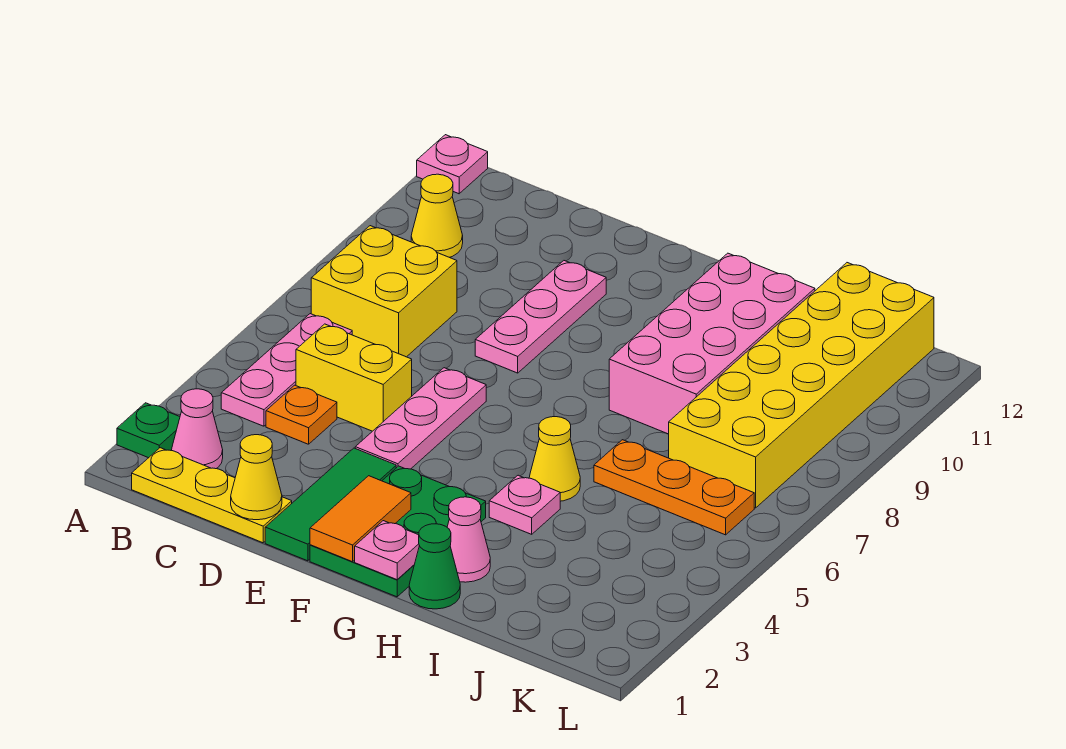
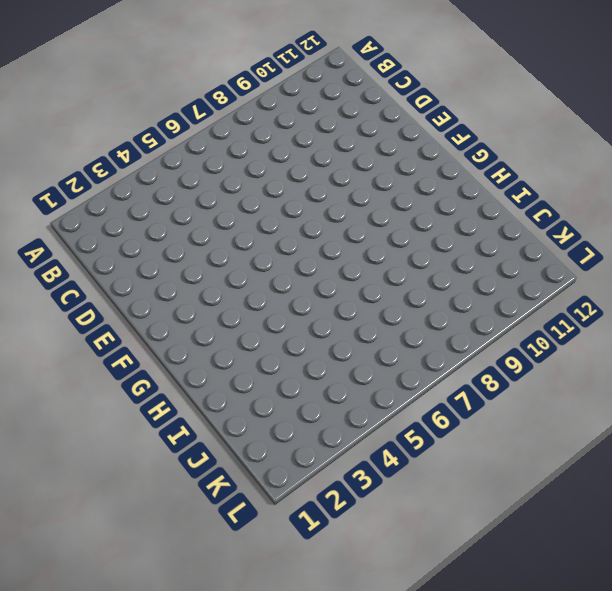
none -> green 1x1 plate [117,403,180,458]
none -> pink 1x1 plate [417,135,488,194]
none -> yellow 1x3 plate [132,448,292,543]

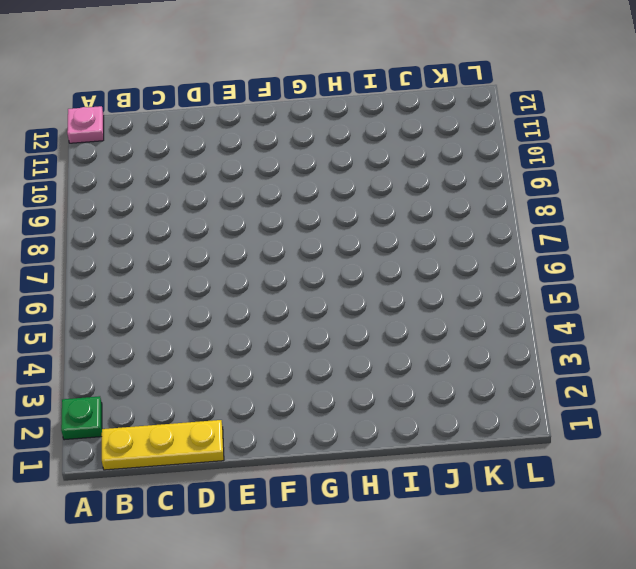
none -> pink 1x1 cone [171,389,223,469]
none -> pink 1x3 plate [221,314,352,426]
none -> yellow 2x2 brick [311,226,457,357]

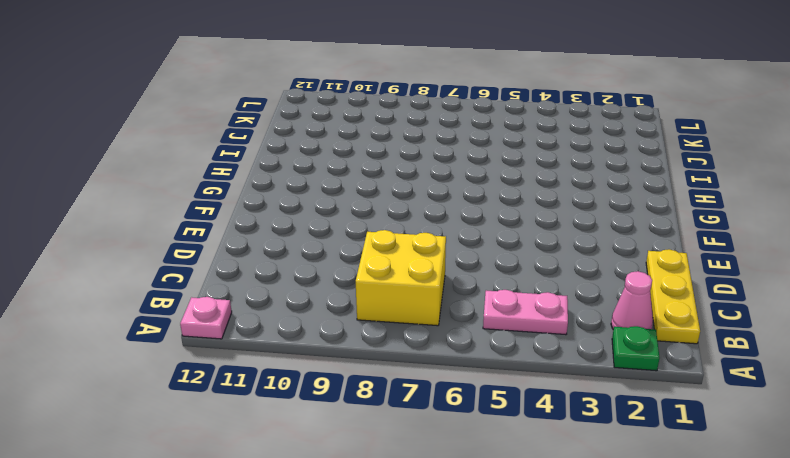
pink 1x2 plate [483,290,568,335] -> pink 1x3 plate [221,314,352,426]
none -> yellow 1x1 cone [411,174,463,257]
none -> orange 1x1 plate [266,385,337,444]
none -> yellow 1x2 brick [296,324,412,431]

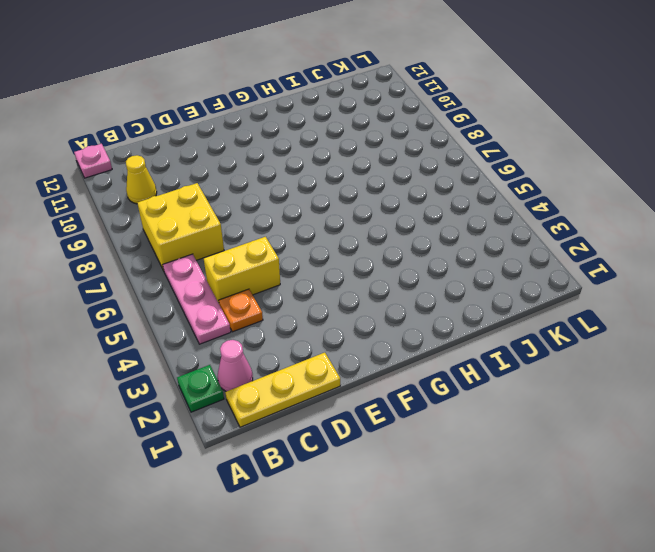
none -> green 1x3 tile [265,448,396,561]
none -> pink 1x3 plate [355,368,486,469]
none -> pink 1x3 plate [475,261,606,373]

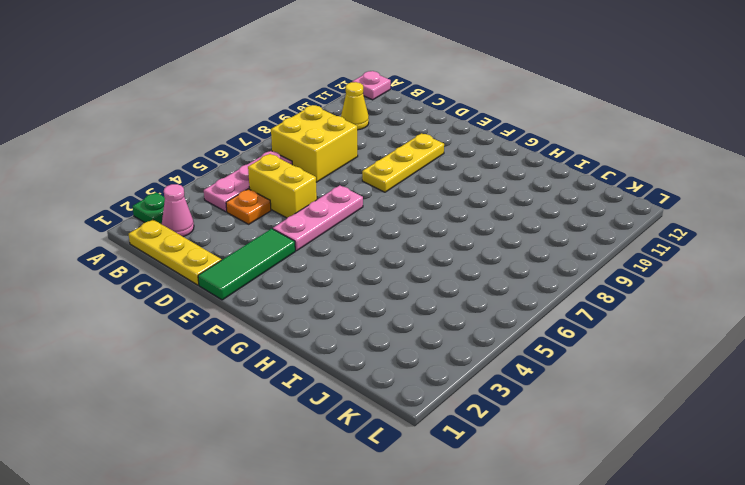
yellow 1x3 plate [362,133,444,192] -> pink 1x3 plate [475,261,606,373]
none -> green 2x3 plate [310,466,486,597]
none -> green 1x1 cone [409,524,460,609]
none -> pink 1x1 cone [447,497,490,582]

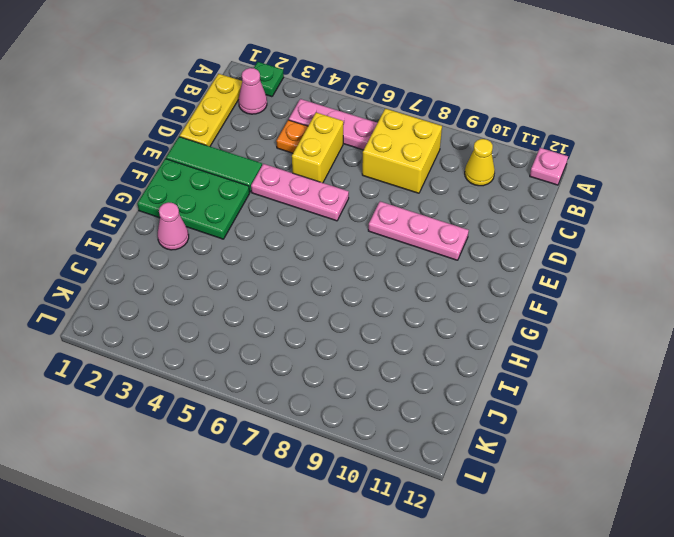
none -> green 1x1 cone [409,524,460,609]
none -> pink 1x1 plate [489,475,560,534]
none -> yellow 1x1 cone [529,417,580,501]

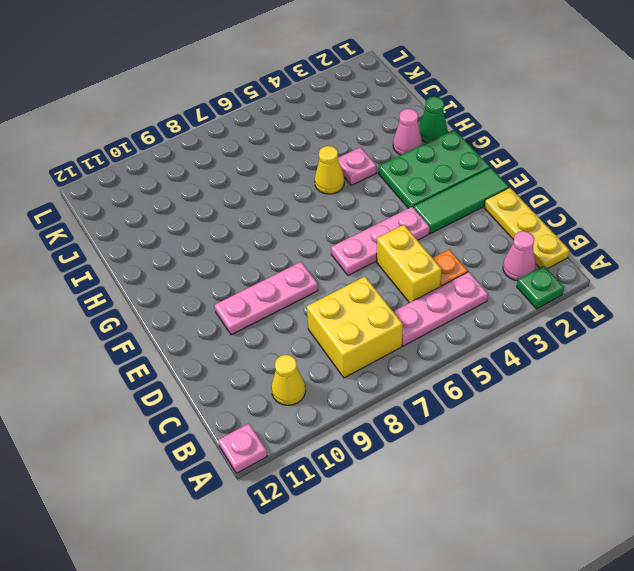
none -> pink 2x4 brick [609,253,815,434]
none -> orange 1x3 plate [594,440,754,535]
none -> yellow 2x6 brick [669,263,934,508]

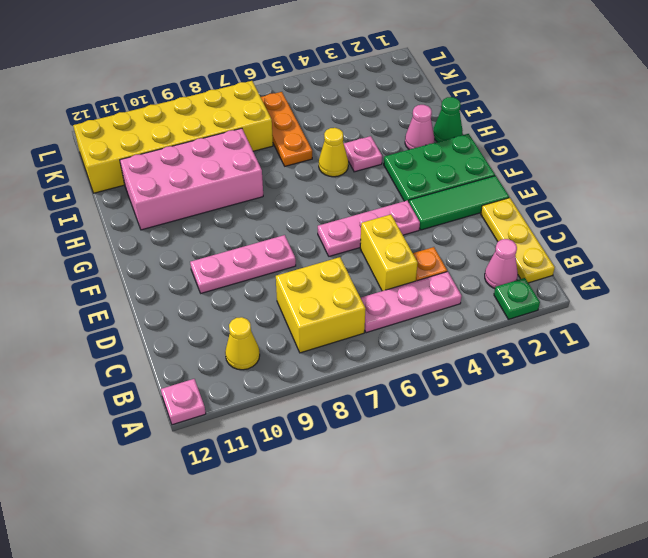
none -> yellow 1x1 cone [231,435,282,520]
none -> orange 1x2 tile [310,476,411,562]
none -> pink 1x1 plate [355,521,419,580]

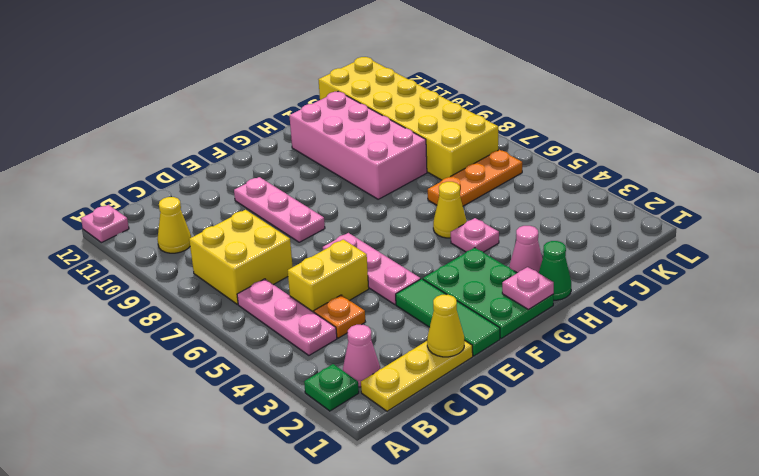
none -> orange 1x2 tile [310,476,411,562]

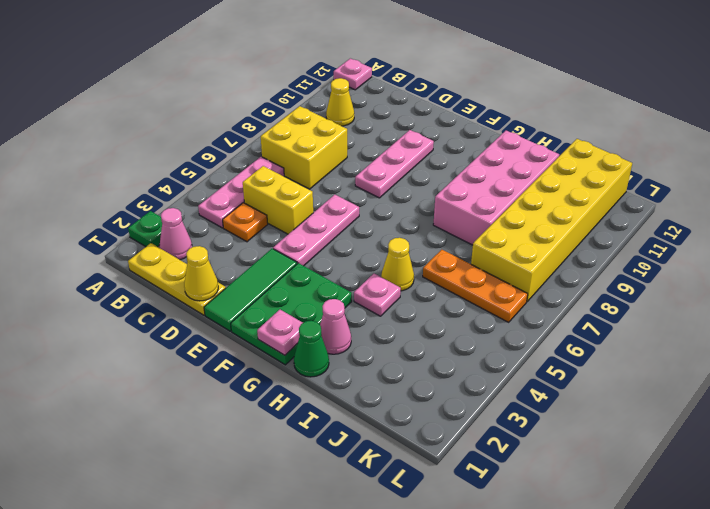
none -> orange 1x2 tile [310,476,411,562]

